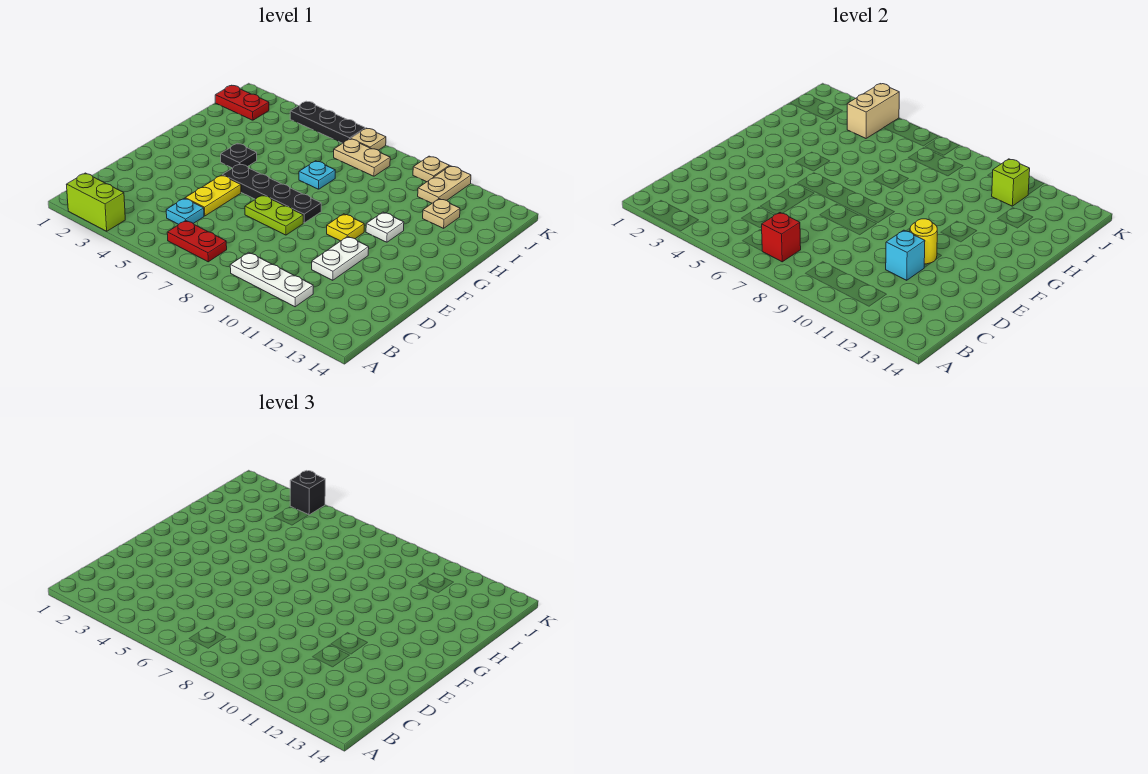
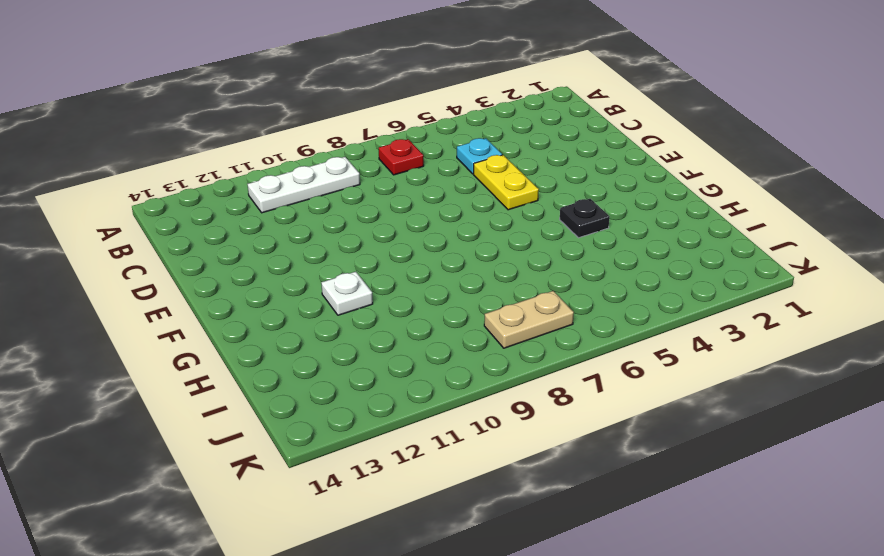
red 1x1 plate [379,139,424,175] -> red 1x2 plate [167,221,227,262]
none -> lime 1x2 brick [66,173,125,231]
none -> white 1x2 plate [312,236,369,280]
none -> lime 1x2 plate [245,195,303,235]

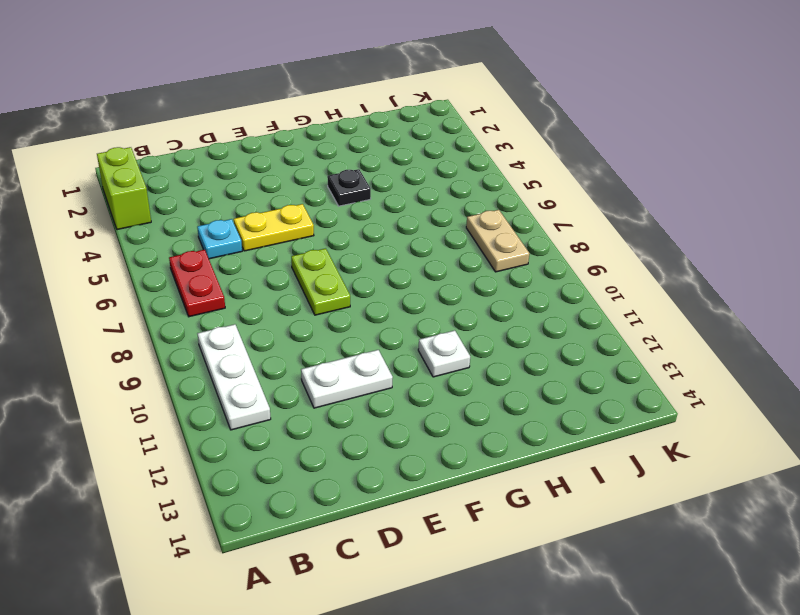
none -> black 1x4 plate [222,164,321,223]
none -> yellow 1x1 plate [327,214,364,241]
none -> cyan 1x1 plate [299,161,335,189]

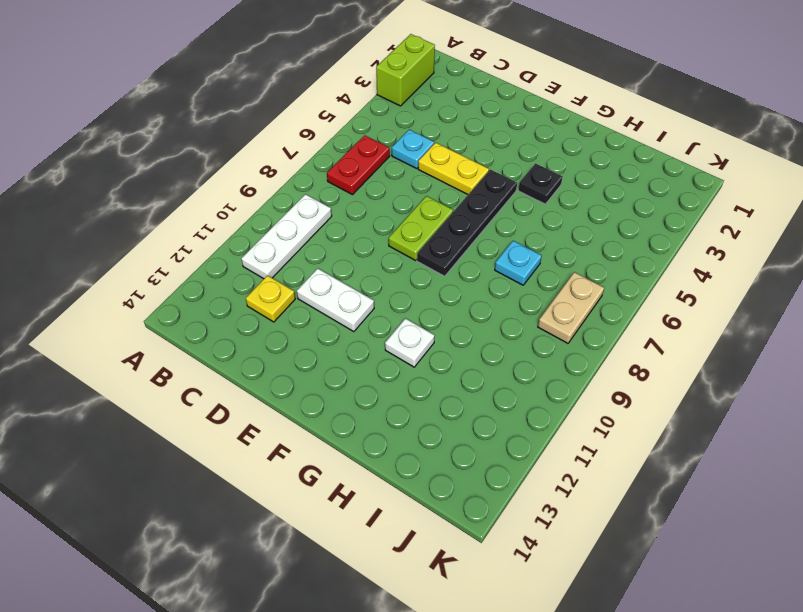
yellow 1x1 plate [246,275,295,322] -> yellow 1x1 plate moved to [327,214,364,241]
none -> tan 1x1 plate [423,199,460,228]
none -> red 1x2 plate [215,85,269,120]
none -> tan 1x2 plate [418,166,471,203]

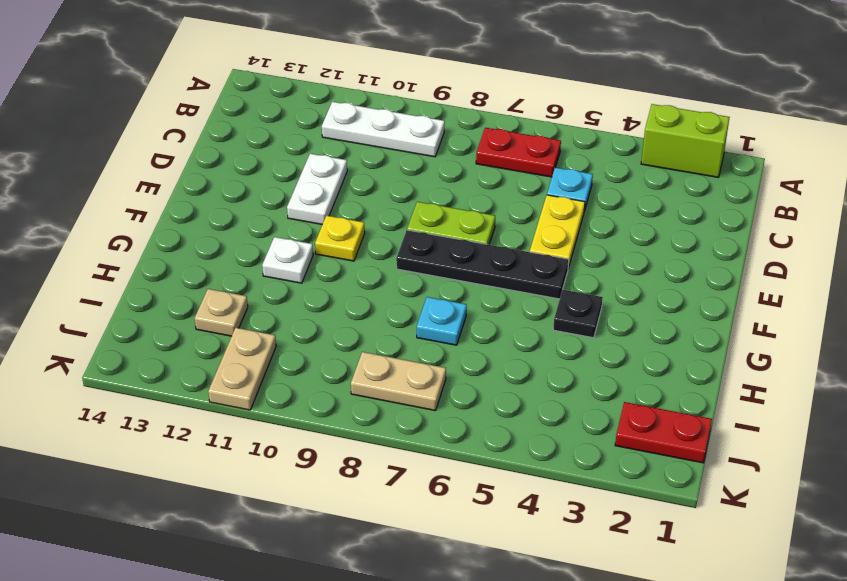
none -> black 1x3 plate [290,101,365,143]
none -> tan 1x1 plate [351,128,386,150]
none -> tan 1x1 plate [413,156,449,182]

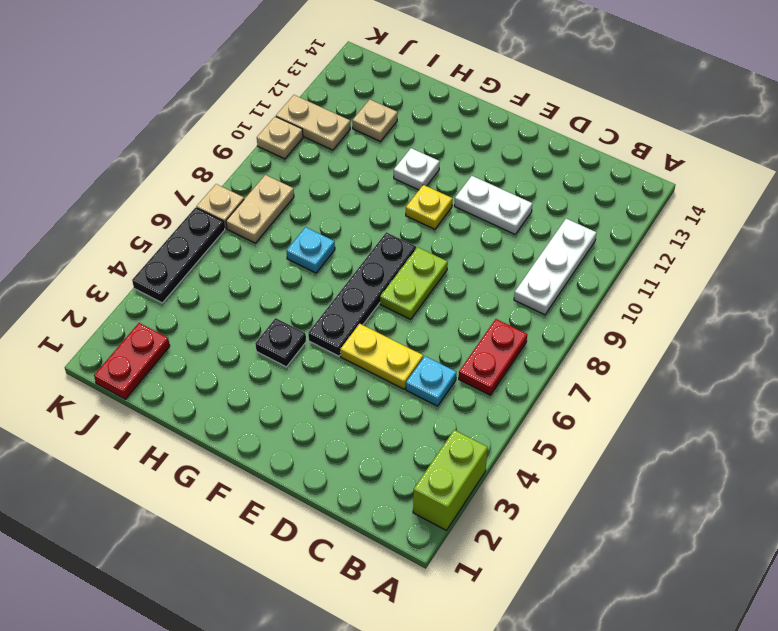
none -> red 1x1 brick [762,213,801,262]
none -> cyan 1x1 brick [886,230,925,280]
none -> yellow 1x1 round brick [910,219,937,264]

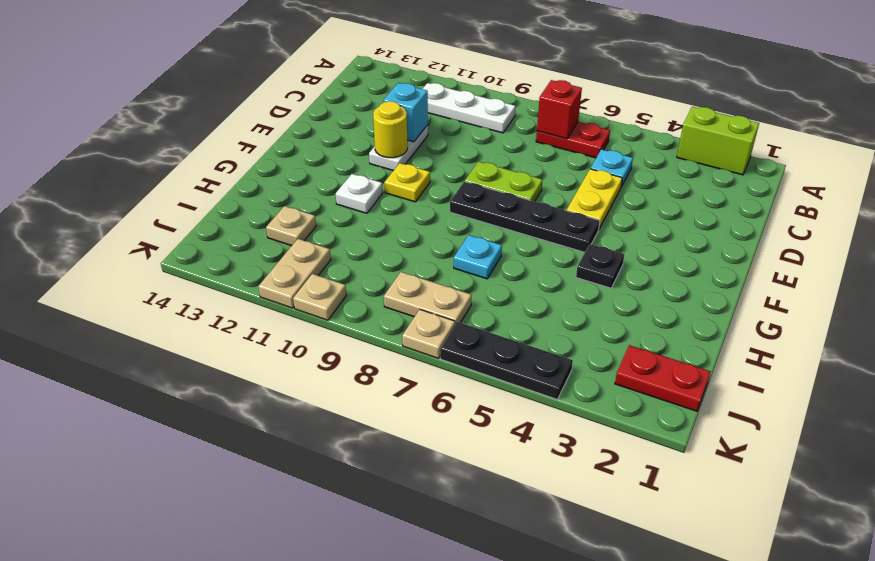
none -> tan 1x2 brick [847,84,899,138]
none -> lime 1x1 brick [992,159,1030,206]
none -> black 1x1 brick [290,471,325,515]

